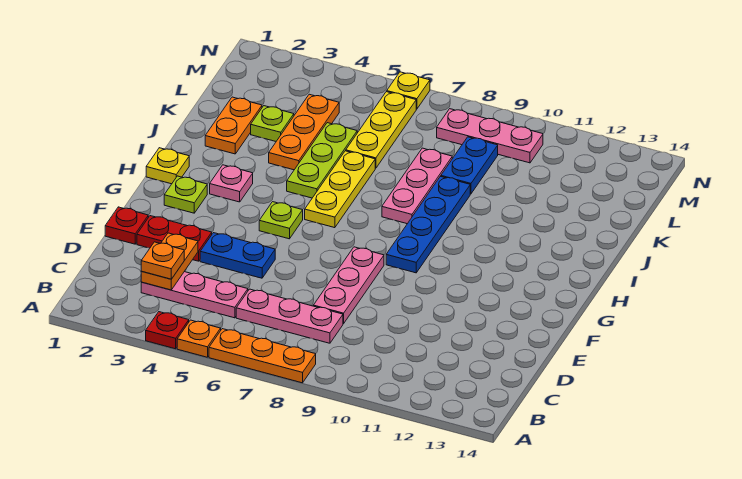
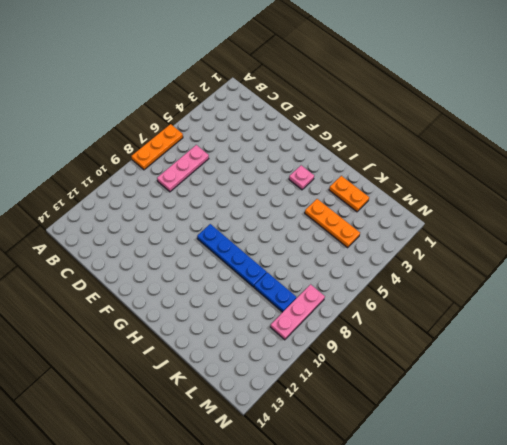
none -> red 1x1 plate [146,312,189,349]
none -> orange 1x1 plate [177,320,221,357]
none -> pink 1x3 plate [141,271,248,318]

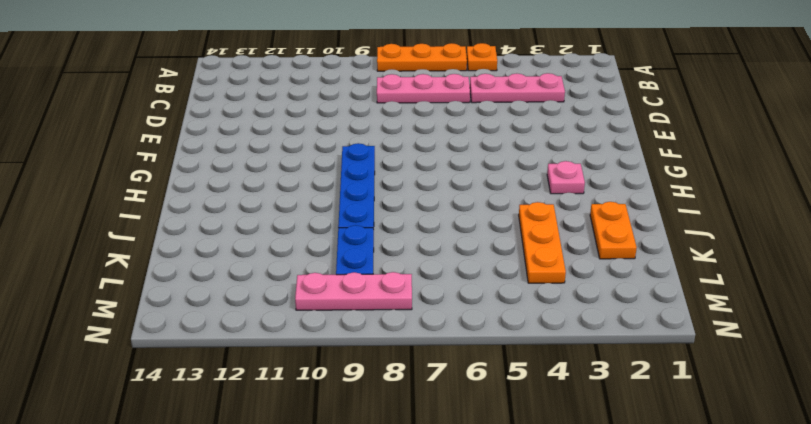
none -> red 1x1 plate [146,312,189,349]
none -> pink 1x3 plate [313,247,384,324]
none -> red 1x1 plate [105,207,148,244]

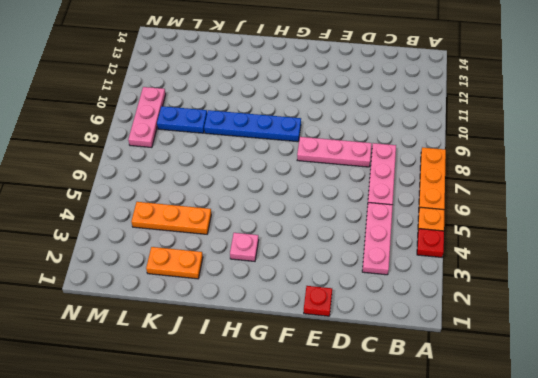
none -> red 1x2 plate [137,216,212,261]
none -> blue 1x2 plate [200,233,275,278]
none -> lime 1x1 plate [164,176,207,213]

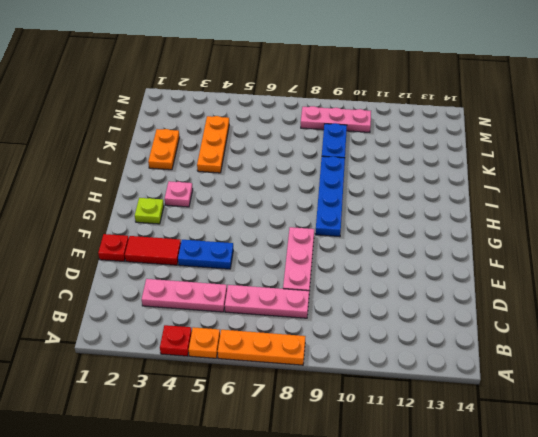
red 1x2 tile [125,236,181,265] -> red 1x2 plate [137,216,212,261]
none -> lime 1x1 plate [259,202,303,239]
none -> yellow 1x1 plate [146,148,189,184]
none -> yellow 1x3 plate [305,151,375,228]

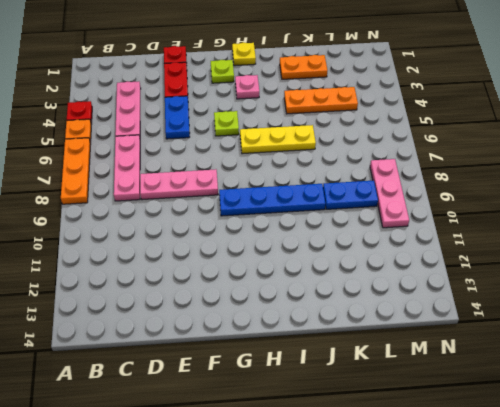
none -> lime 1x3 plate [287,123,357,198]
none -> pink 1x3 plate [382,148,452,224]
none -> lime 1x1 plate [251,106,294,141]

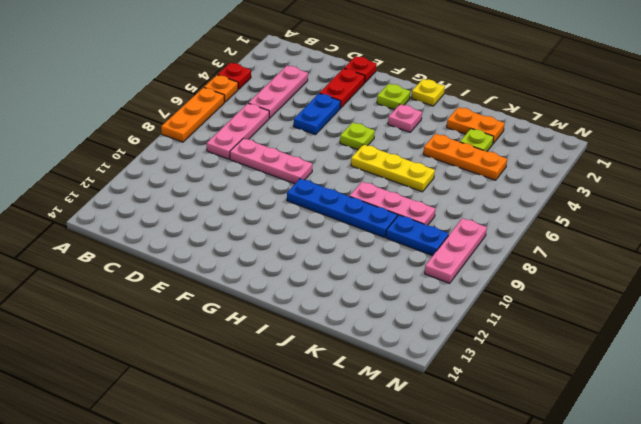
none -> lime 1x3 plate [287,123,357,198]
none -> yellow 1x3 plate [346,92,416,168]
none -> yellow 1x1 plate [387,72,430,109]

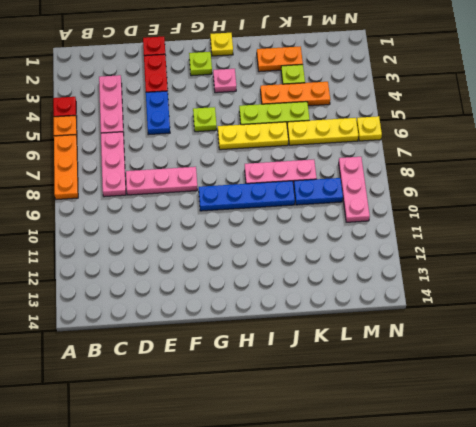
none -> orange 1x2 plate [141,233,198,290]
none -> orange 1x1 plate [141,242,184,279]

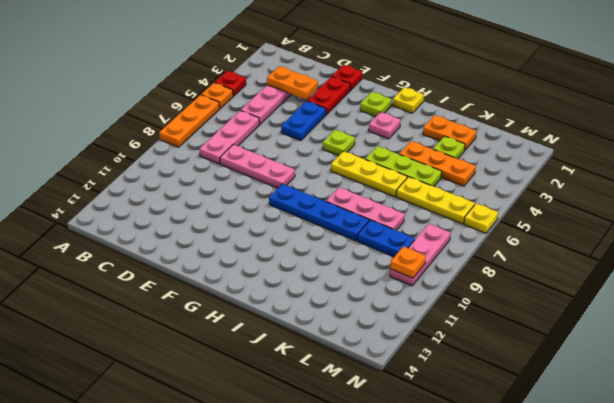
orange 1x1 plate [390,246,426,278] -> orange 1x1 plate moved to [141,242,184,279]

